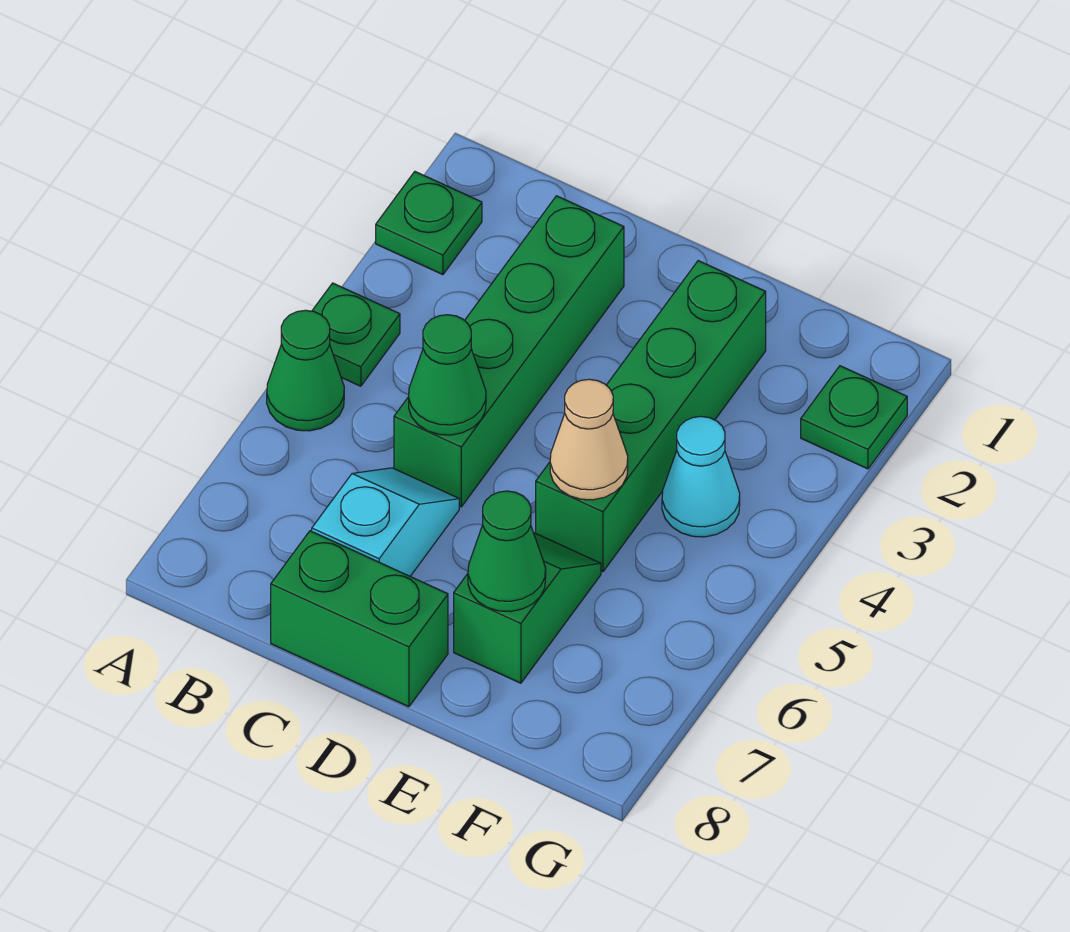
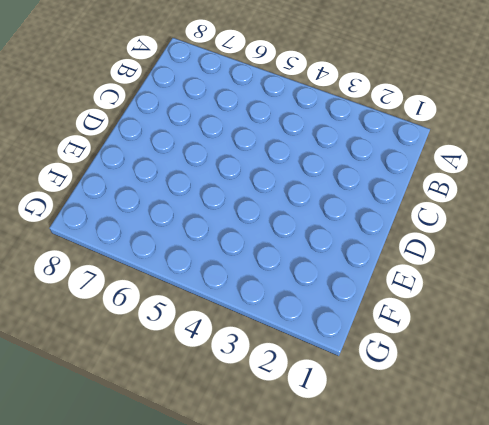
none -> green 1x1 plate [376,172,482,275]
none -> green 1x1 plate [312,283,400,386]
none -> green 1x1 cone [267,310,344,431]

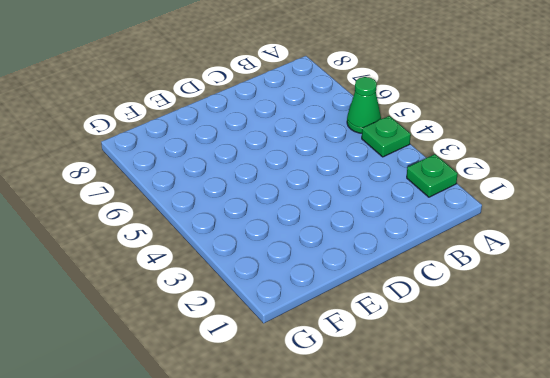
none -> green 1x4 brick [394,196,624,507]
none -> cyan 1x2 slope [312,468,459,576]
none -> green 1x2 brick [271,531,448,707]

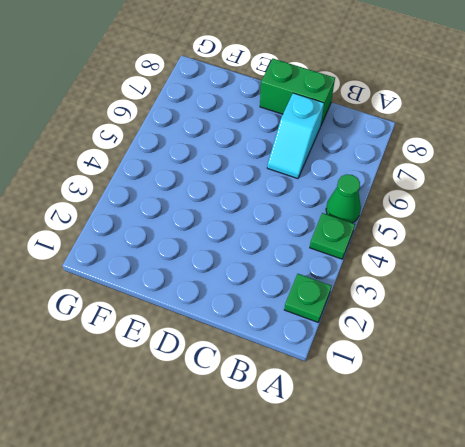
none -> green 1x4 brick [394,196,624,507]
none -> green 1x4 brick [536,261,766,572]
none -> green 1x2 slope [454,533,601,683]

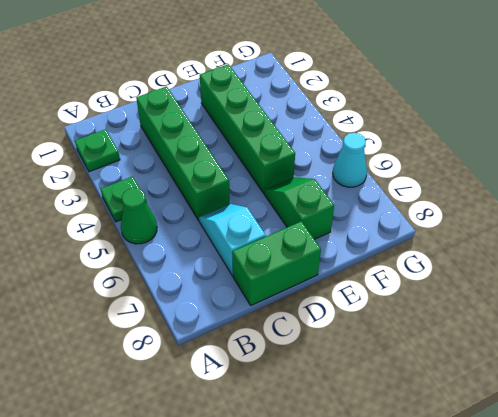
cyan 1x1 cone [333,133,367,187] -> cyan 1x1 cone moved to [662,416,740,537]
none -> green 1x1 plate [801,366,907,469]
none -> green 1x1 cone [409,315,486,435]
none -> tan 1x1 cone [550,379,628,500]

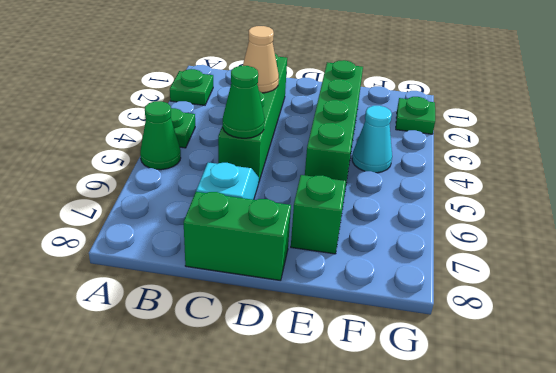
tan 1x1 cone [243,26,279,93] -> tan 1x1 cone moved to [550,379,628,500]
none -> green 1x1 cone [468,491,546,612]

